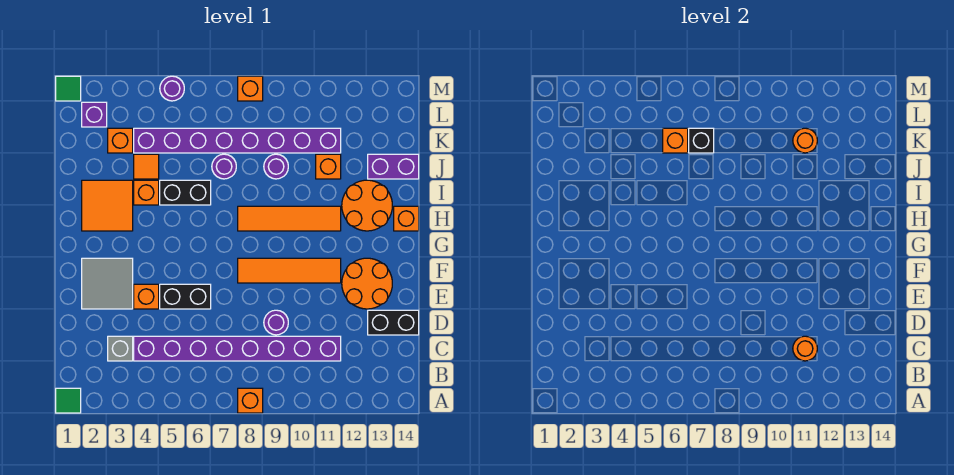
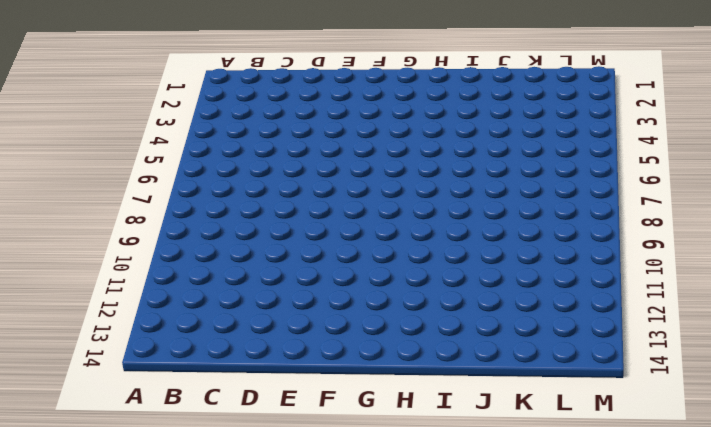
none -> green 1x1 tile [56,388,81,413]
none -> orange 1x1 brick [238,388,263,413]
none -> grey 1x1 brick [108,336,133,361]
none -> purple 1x8 brick [134,336,341,361]

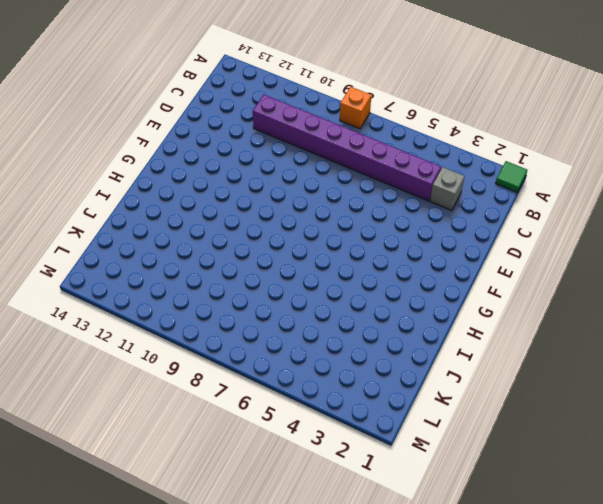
none -> purple 1x1 round brick [264,310,288,335]
none -> black 1x2 brick [368,310,419,335]
none -> grey 2x2 tile [82,258,133,309]
none -> orange 1x1 brick [134,284,159,309]

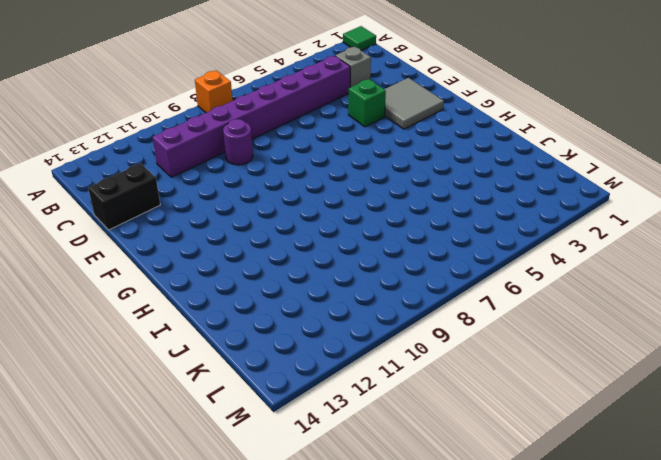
green 1x1 brick [348,79,386,127] -> orange 1x1 brick [134,284,159,309]
none -> black 1x2 brick [160,284,211,309]
none -> orange 2x2 round brick [342,258,392,309]
none -> orange 1x4 tile [238,258,341,283]
none -> orange 2x2 tile [82,180,133,231]

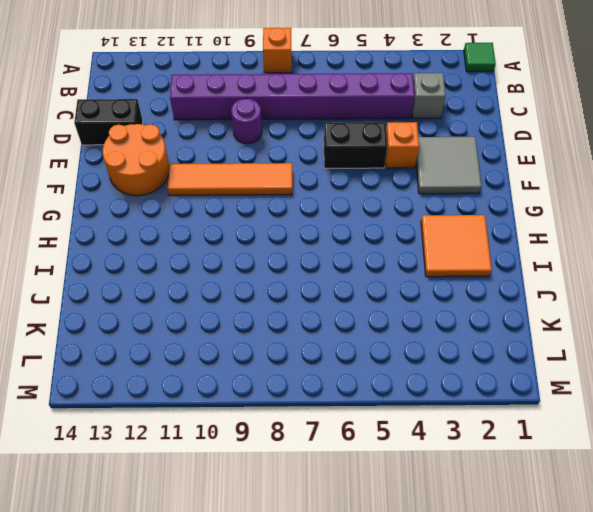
none -> orange 1x4 tile [238,206,341,231]
none -> orange 2x2 round brick [342,180,392,231]
none -> orange 1x1 brick [394,206,419,231]
none -> orange 1x1 brick [134,180,159,205]

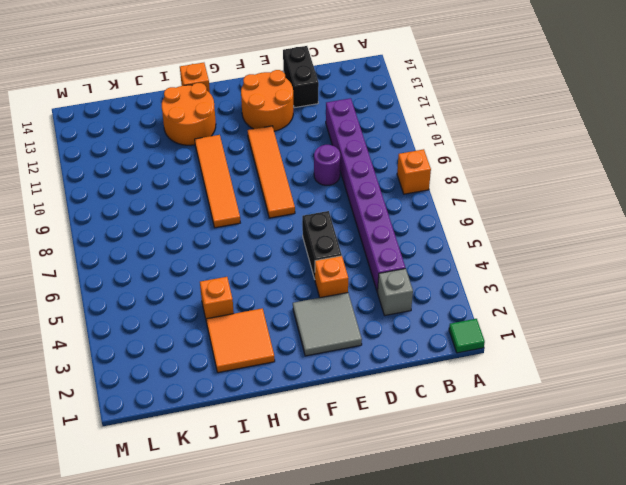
none -> black 1x2 brick [160,180,211,205]
none -> orange 1x1 tile [134,154,159,179]
none -> purple 1x1 round brick [212,154,236,179]
none -> purple 1x1 round brick [264,154,288,179]

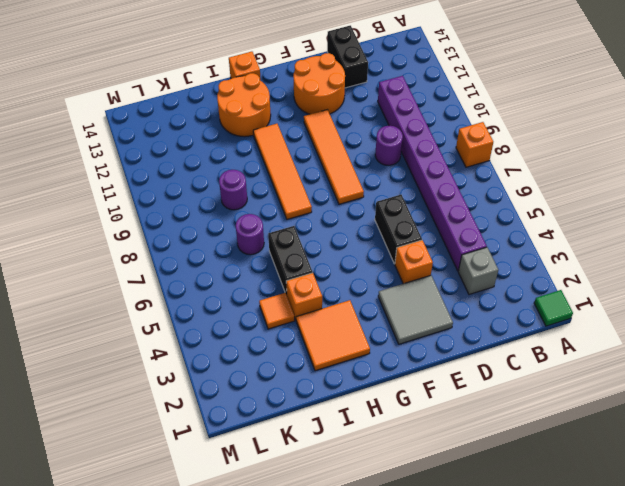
none -> orange 1x1 brick [316,154,341,179]
none -> purple 1x2 brick [368,154,419,179]
none -> orange 1x1 brick [108,128,133,153]
none -> purple 1x8 brick [134,128,341,153]

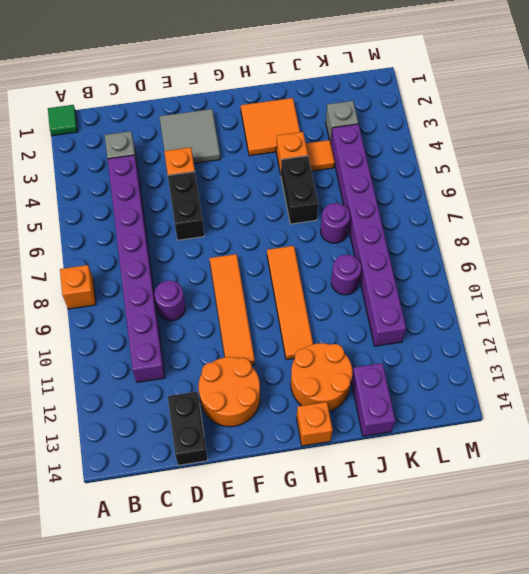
grey 1x1 brick [326,101,358,143] -> orange 1x1 brick [108,128,133,153]
none -> orange 1x1 brick [316,154,341,179]
none -> purple 1x1 brick [82,102,107,127]
none -> green 1x1 tile [56,76,81,101]
none -> purple 1x1 round brick [160,76,184,101]

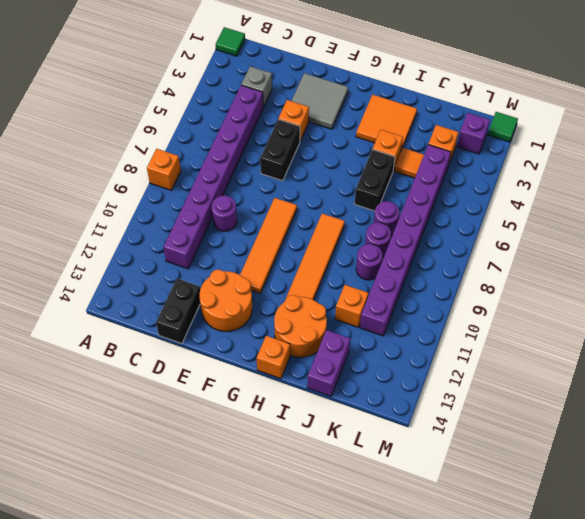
purple 1x1 round brick [365,222,391,257] -> purple 1x1 round brick moved to [160,76,184,101]
none -> orange 1x1 brick [238,76,263,101]
none -> orange 1x1 round brick [793,336,817,361]
none -> orange 1x1 brick [663,128,688,153]
none -> black 1x1 brick [689,128,714,153]

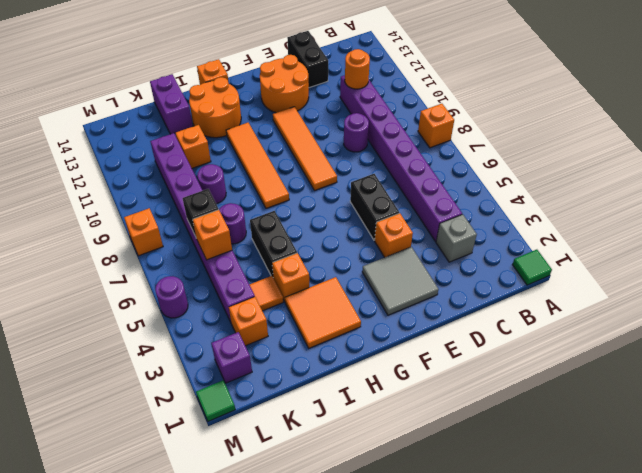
none -> orange 1x1 round brick [793,128,817,153]

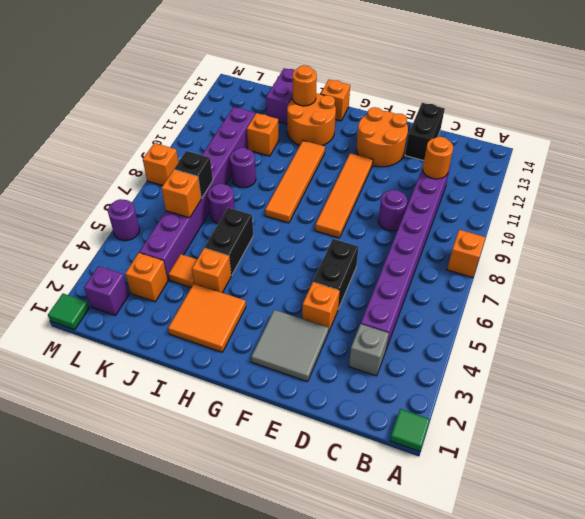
orange 1x1 round brick [293,65,317,106] -> orange 1x1 round brick moved to [793,128,817,153]

